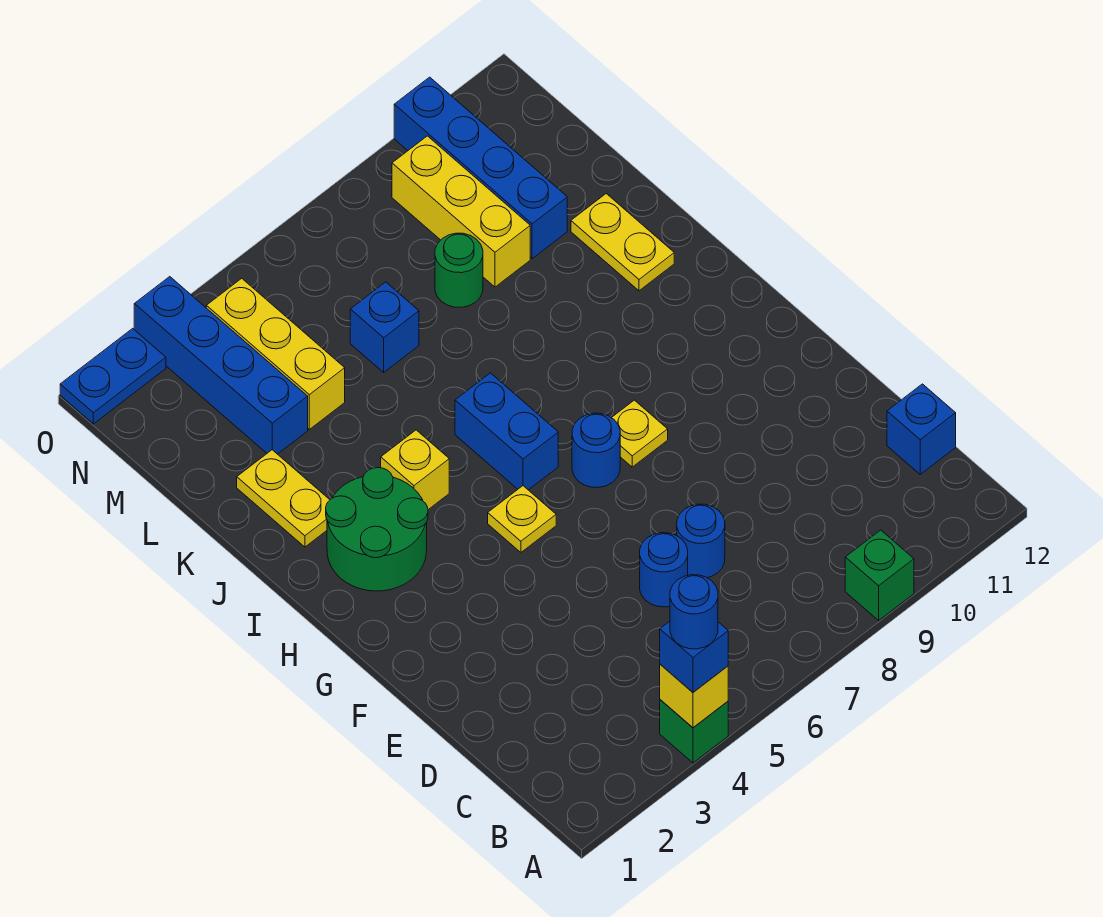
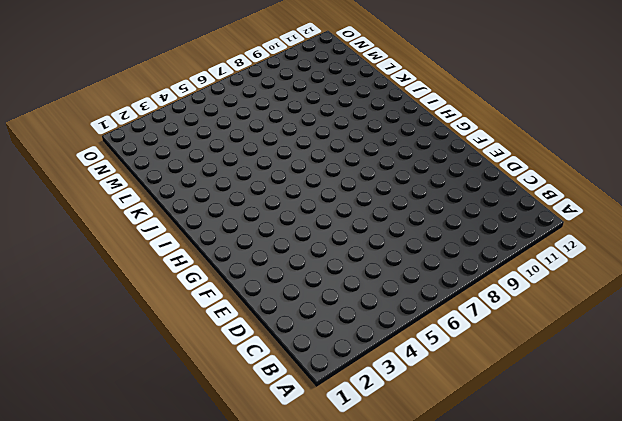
none -> green 1x1 brick [660,700,728,763]
none -> green 1x1 brick [845,530,914,620]
none -> blue 1x1 brick [887,384,956,474]

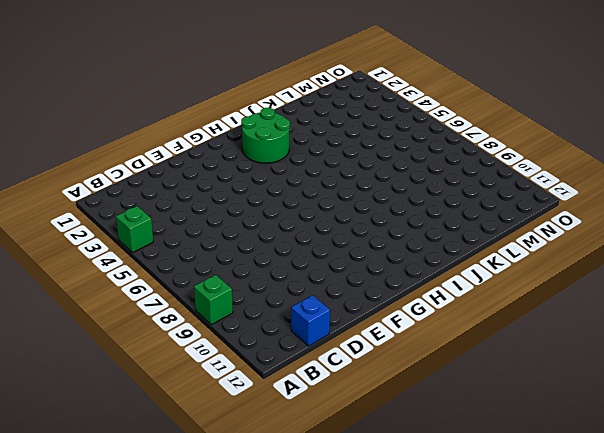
none -> blue 1x1 round brick [640,533,688,607]
none -> blue 1x1 round brick [677,504,725,578]
none -> yellow 1x1 plate [488,486,556,552]

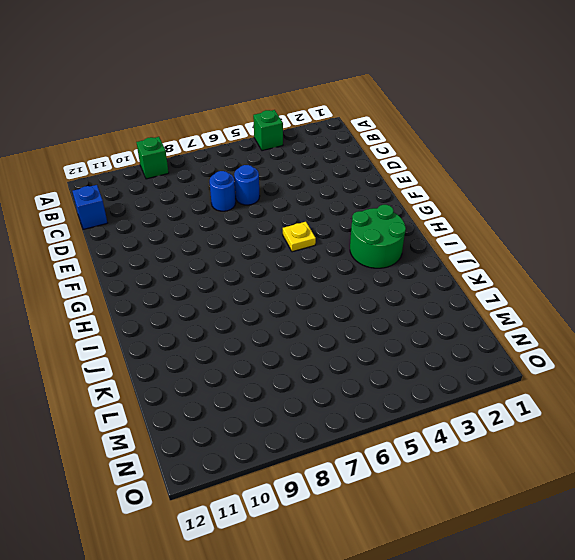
none -> blue 1x1 round brick [572,413,620,488]
none -> yellow 1x1 plate [612,400,668,467]
none -> blue 1x2 brick [455,373,558,490]

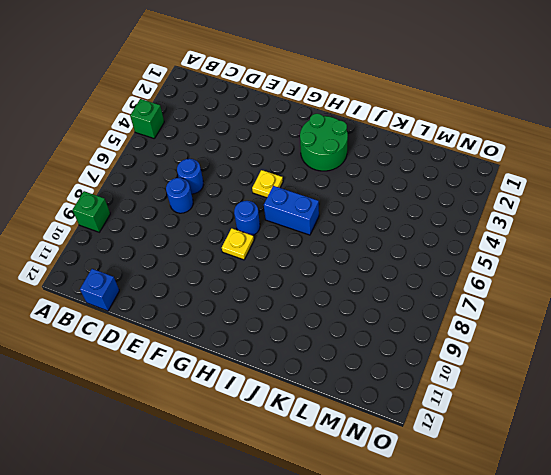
none -> yellow 1x1 brick [381,430,449,510]
none -> yellow 1x2 plate [237,450,330,547]
none -> yellow 1x2 plate [571,194,674,291]

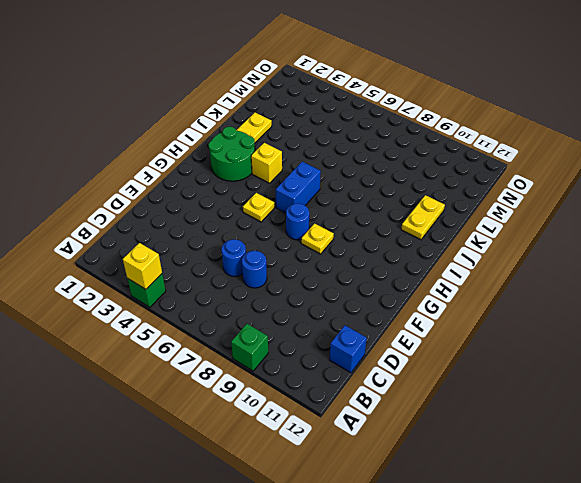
none -> blue 1x4 brick [134,277,308,454]
none -> yellow 1x3 brick [206,278,345,429]
none -> blue 1x1 brick [350,282,419,372]

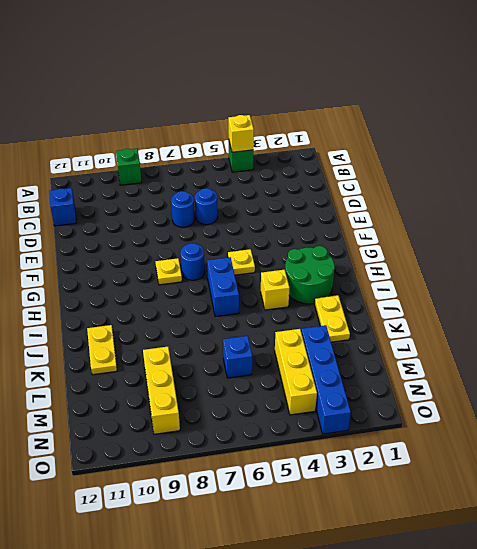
none -> green 1x1 round brick [435,233,483,307]
none -> blue 1x4 brick [394,77,567,259]
none -> blue 1x2 plate [60,328,166,424]

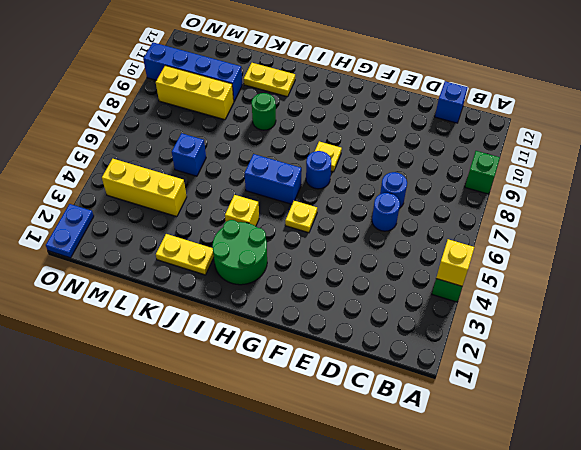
green 1x1 round brick [252,93,276,130] -> green 1x1 round brick moved to [435,233,483,307]
none -> blue 1x4 brick [134,277,308,454]
none -> blue 1x1 brick [660,621,728,692]
none -> blue 1x1 round brick [670,575,718,649]

